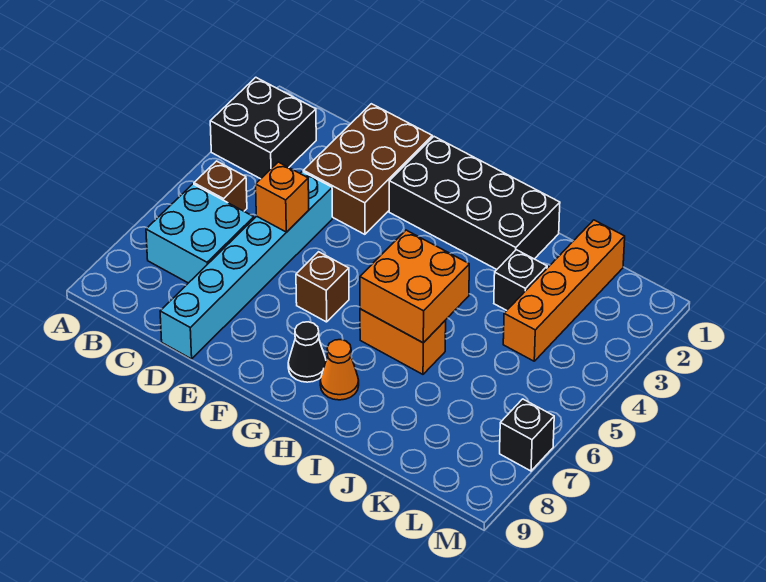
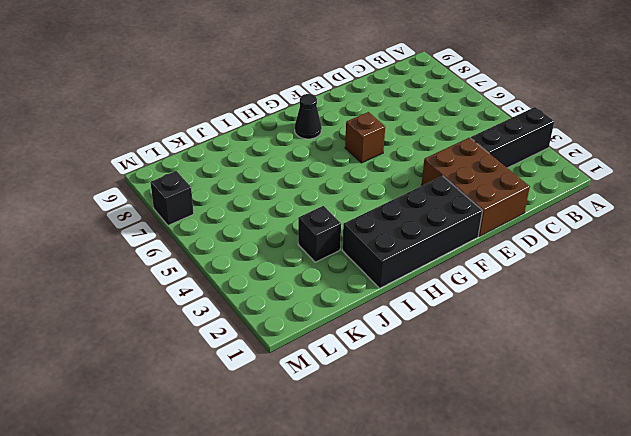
black 1x3 brick [471,107,554,168] -> black 2x2 brick [210,77,316,179]
none -> brown 1x1 brick [194,161,247,211]
none -> cyan 2x2 brick [146,184,254,283]
none -> cyan 1x6 brick [160,172,332,359]

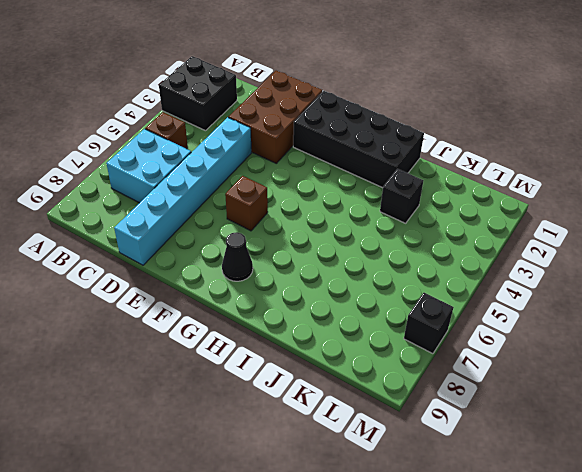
none -> orange 1x2 brick [360,309,446,374]
none -> orange 1x1 cone [320,340,359,400]
none -> orange 1x4 brick [503,220,625,361]

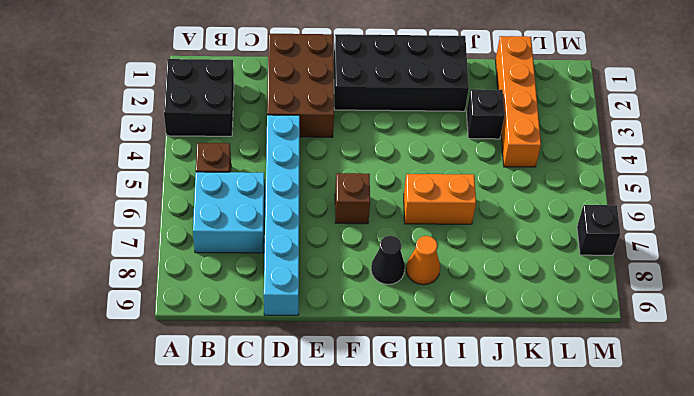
none -> orange 1x1 brick [256,162,309,232]
none -> orange 2x2 brick [360,230,469,343]

